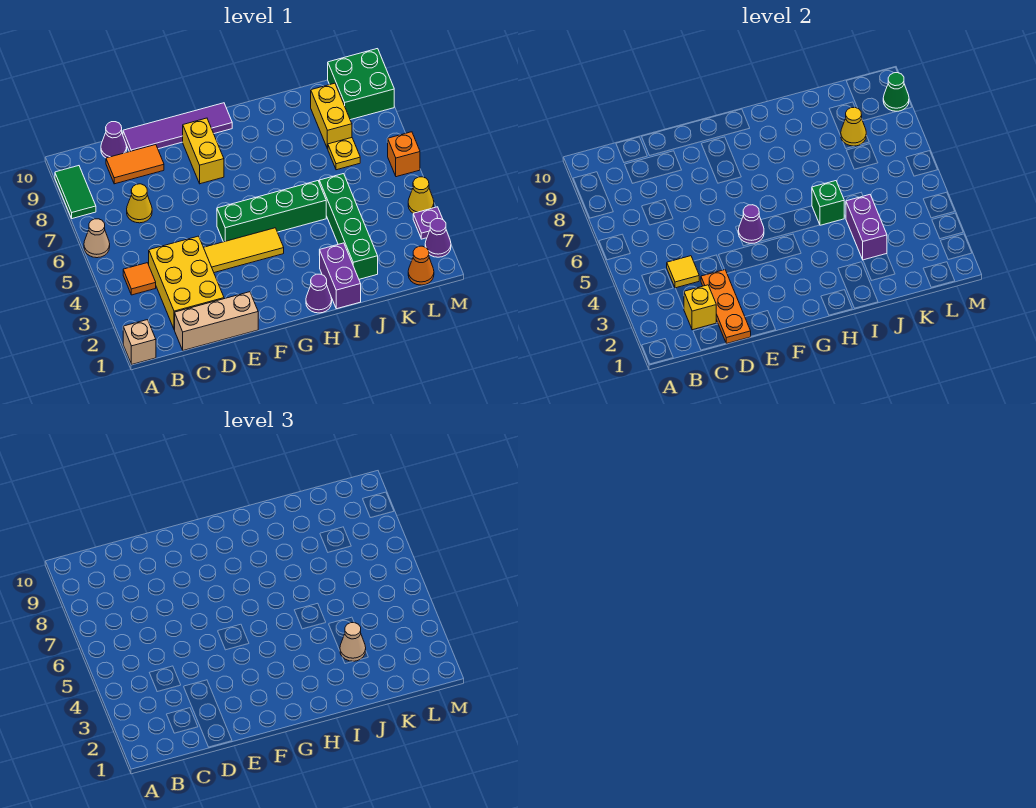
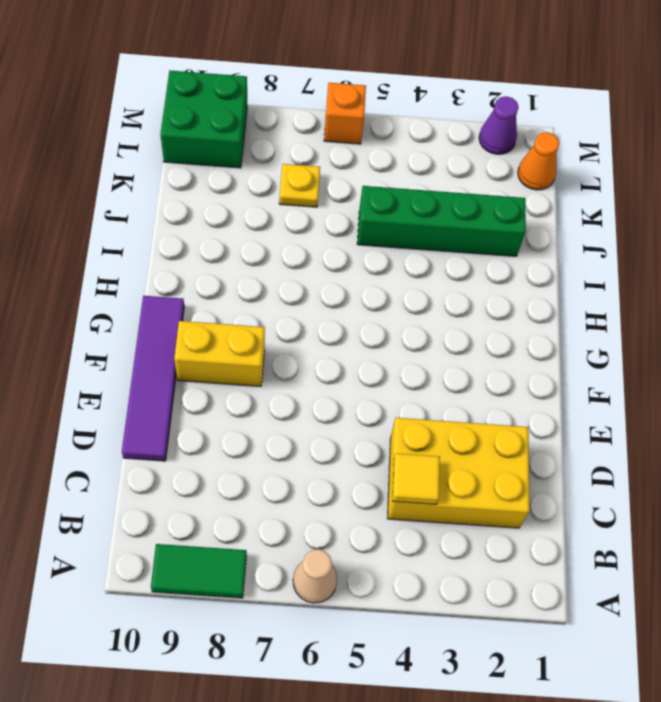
none -> tan 1x1 brick [123,320,156,364]
none -> orange 1x1 tile [123,263,156,295]
none -> tan 1x3 brick [175,292,258,350]
none -> yellow 1x1 cone [127,184,152,223]

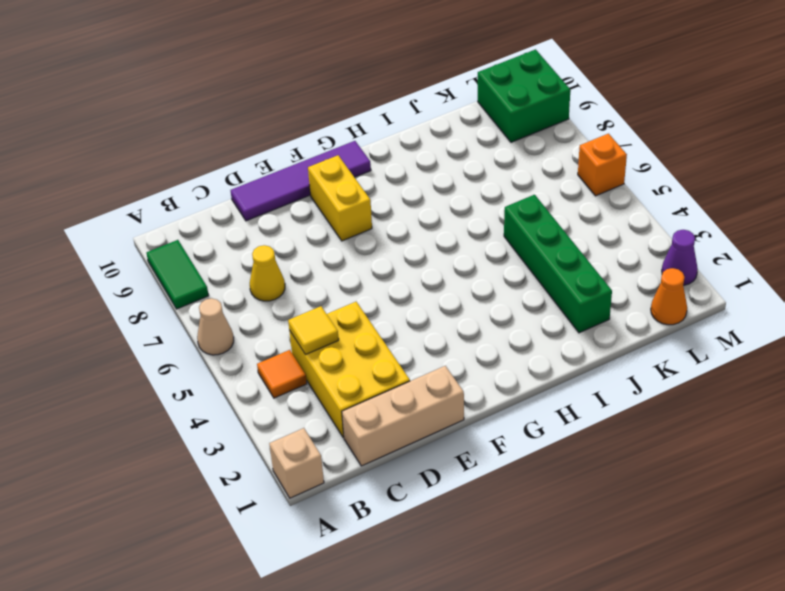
none -> orange 1x2 tile [106,145,164,184]
none -> purple 1x1 cone [101,122,127,158]
none -> yellow 1x3 tile [204,228,284,273]
none -> green 1x4 brick [217,181,326,242]

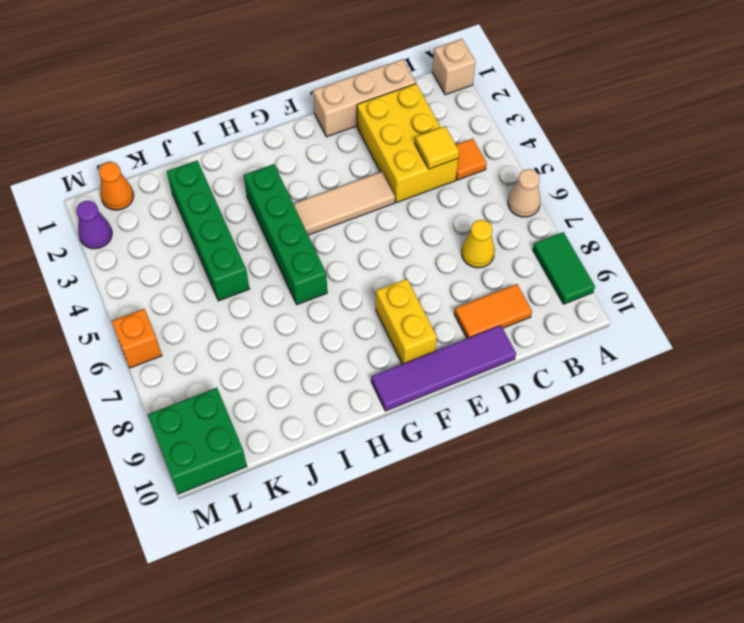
tan 1x3 tile [294,172,395,235] -> yellow 1x3 tile [204,228,284,273]
green 1x4 brick [244,164,327,305] -> green 1x4 brick turned to [217,181,326,242]
none -> purple 1x1 cone [101,122,127,158]
none -> purple 1x1 cone [306,274,332,313]
none -> purple 1x2 brick [319,243,361,309]
none -> yellow 1x1 plate [328,138,360,170]

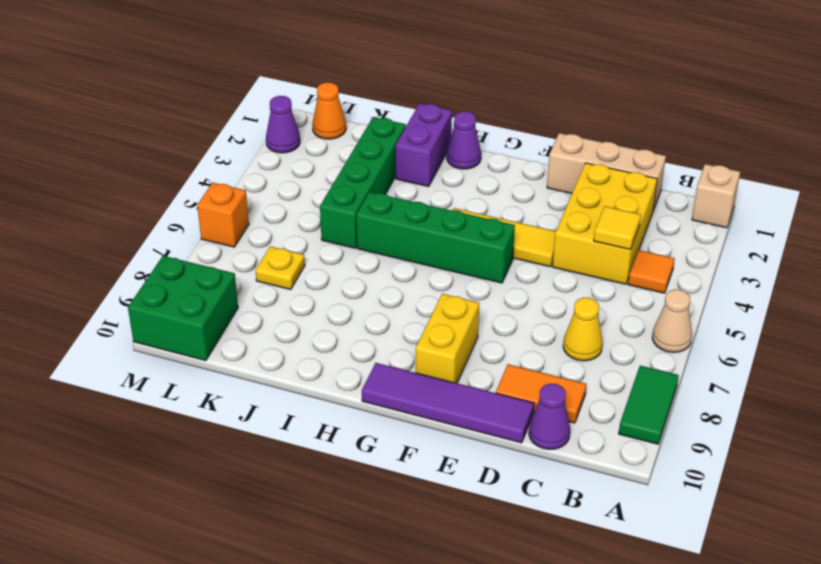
none -> yellow 1x2 brick [311,83,352,149]
none -> purple 1x1 plate [413,207,443,239]
none -> yellow 1x1 cone [408,177,434,213]
none -> yellow 1x1 brick [684,285,716,330]

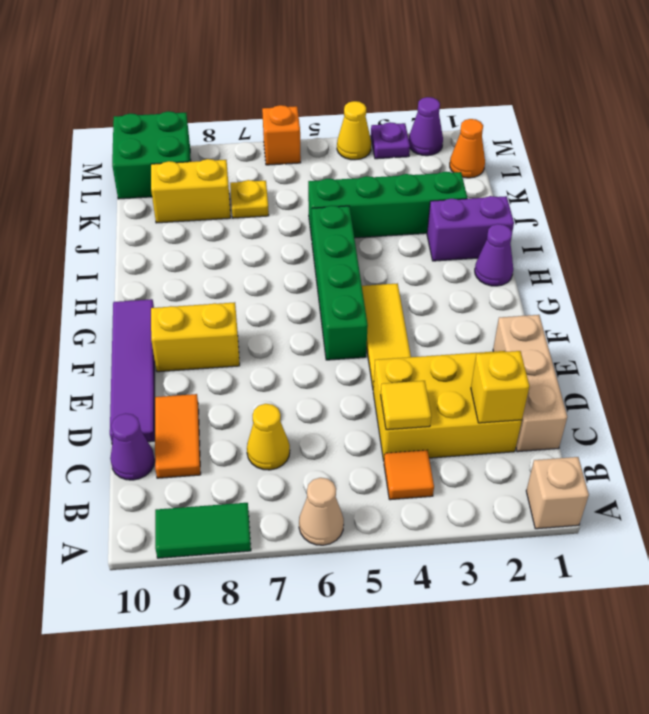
none -> orange 1x3 plate [701,270,751,344]
none -> purple 1x1 cone [738,205,764,243]
none -> green 1x1 brick [812,181,844,225]
none -> purple 1x2 brick [846,195,887,260]

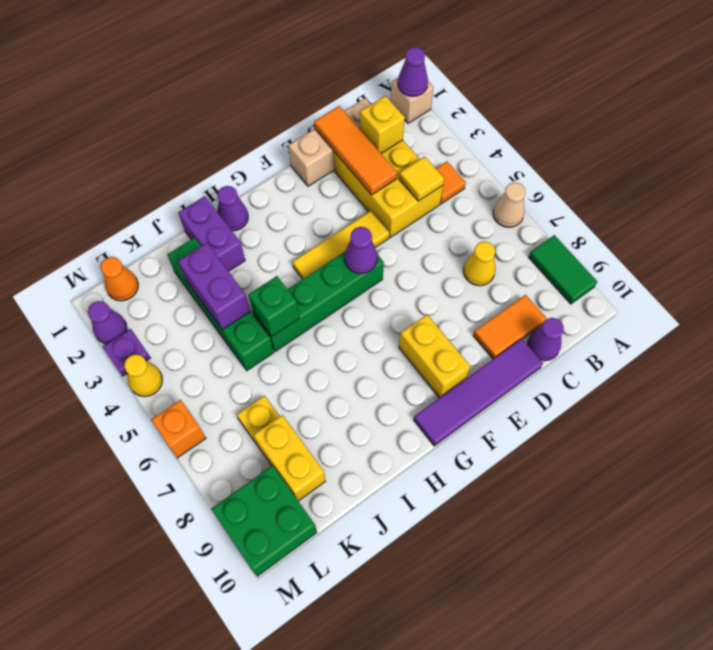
purple 1x1 cone [398,47,428,96] -> none
orange 1x3 tile [314,106,397,195] -> orange 1x3 plate [701,270,751,344]
none -> yellow 1x1 cone [841,107,866,146]
none -> green 1x1 cone [883,73,909,111]
none -> tan 1x1 cone [340,623,366,661]

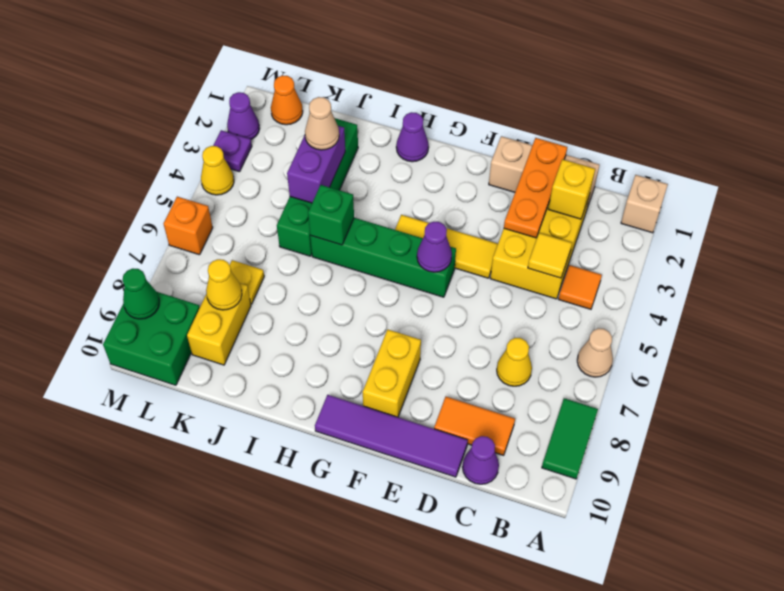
none -> purple 1x2 brick [319,243,361,309]

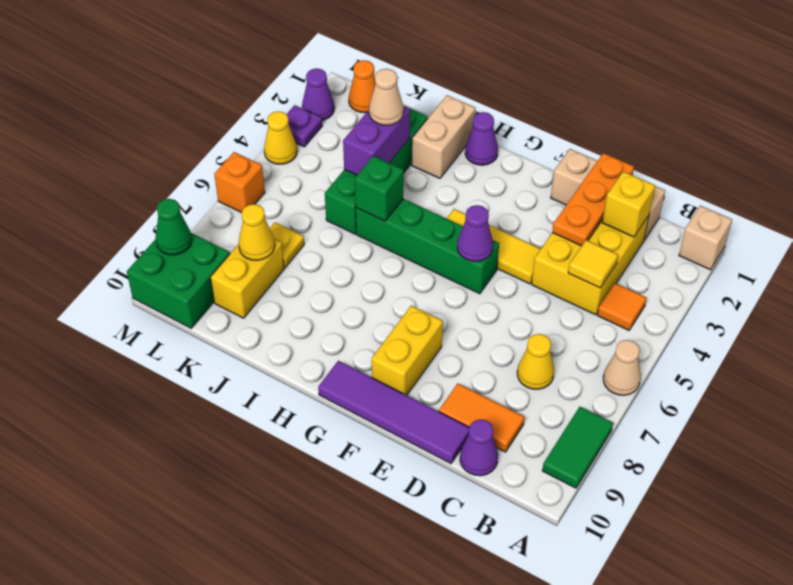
tan 1x2 brick [412,95,475,178] -> purple 1x2 brick [319,243,361,309]

